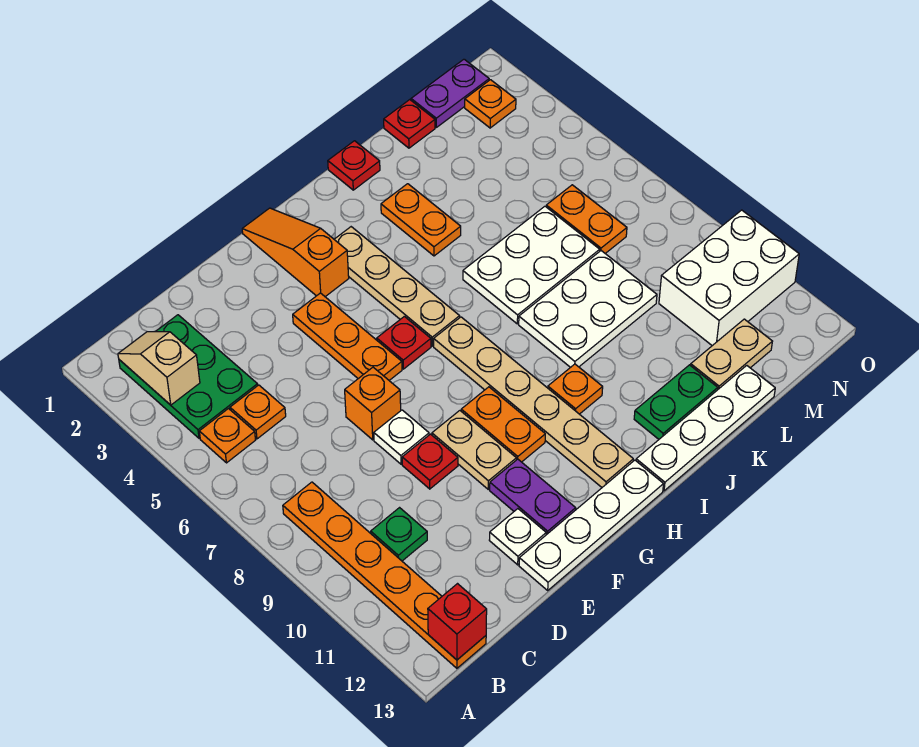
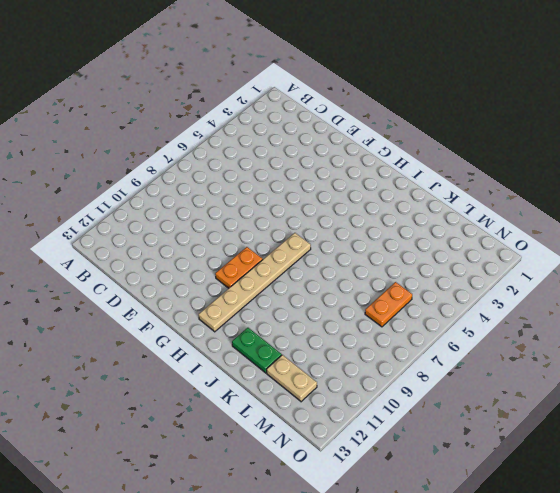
none -> green 2x3 plate [119,315,258,438]
none -> orange 1x1 plate [199,409,255,463]
none -> orange 1x6 plate [283,482,486,668]
none -> orange 1x1 plate [230,385,286,439]

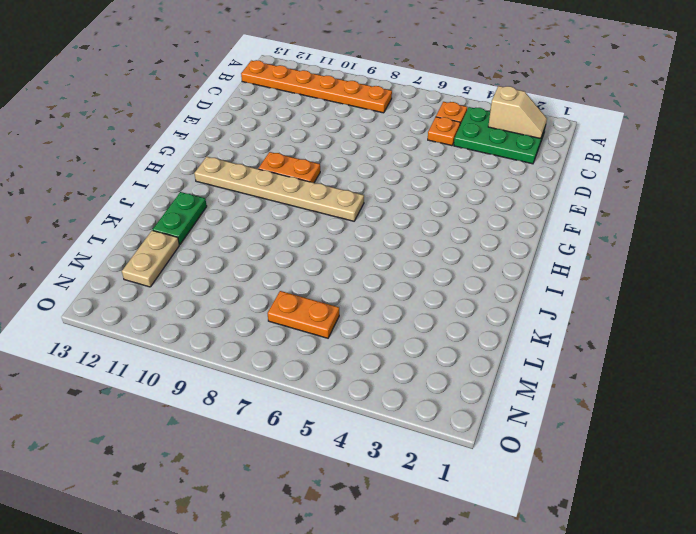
none -> green 1x1 plate [371,508,427,561]
none -> orange 1x1 brick [345,367,401,440]
none -> white 1x1 plate [374,410,429,464]
none -> red 1x1 plate [402,434,458,489]

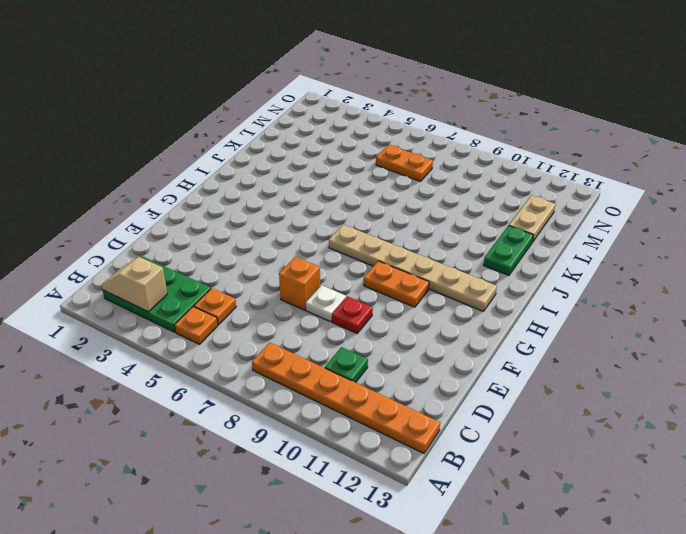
none -> white 1x1 plate [489,509,546,565]
none -> white 1x4 plate [519,460,663,590]
none -> orange 1x3 plate [293,293,402,380]
none -> tan 1x2 plate [432,411,516,489]

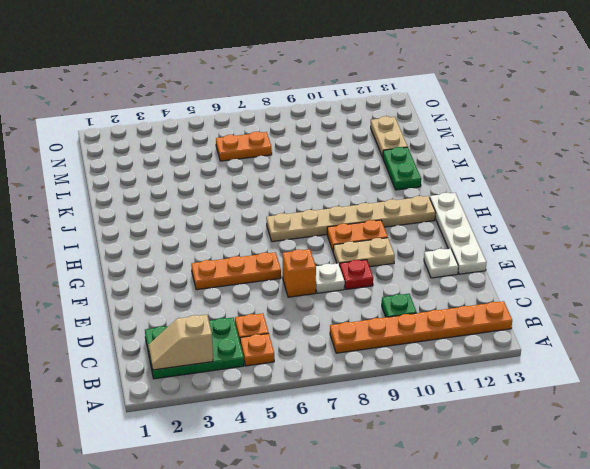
none -> purple 1x2 plate [490,459,576,535]
none -> orange 1x3 slope [242,208,349,297]
none -> red 1x1 plate [377,316,431,369]
none -> tan 1x4 plate [334,227,460,346]

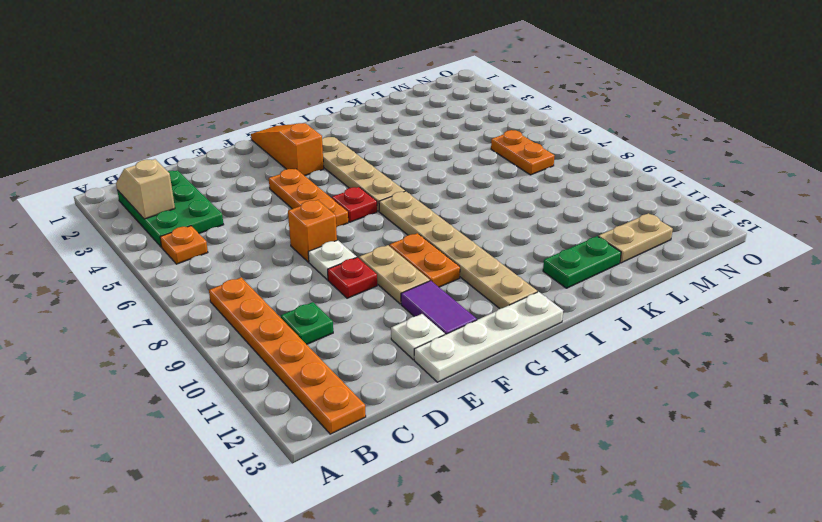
purple 1x2 tile [401,281,477,334] -> purple 1x2 plate [490,459,576,535]
none -> orange 1x1 plate [230,385,286,439]
none -> orange 1x1 plate [548,364,603,414]
none -> white 1x4 plate [636,366,775,491]
none -> red 1x1 plate [328,141,380,190]

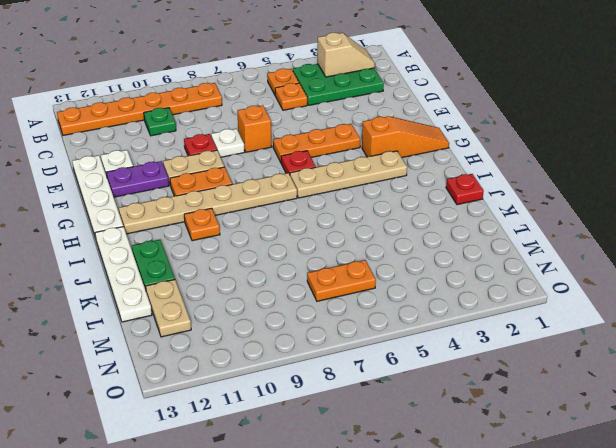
none -> orange 1x2 plate [381,184,461,256]
none -> white 2x3 plate [463,206,600,324]
none -> white 2x3 plate [519,251,657,368]
none -> red 1x1 plate [384,100,435,148]

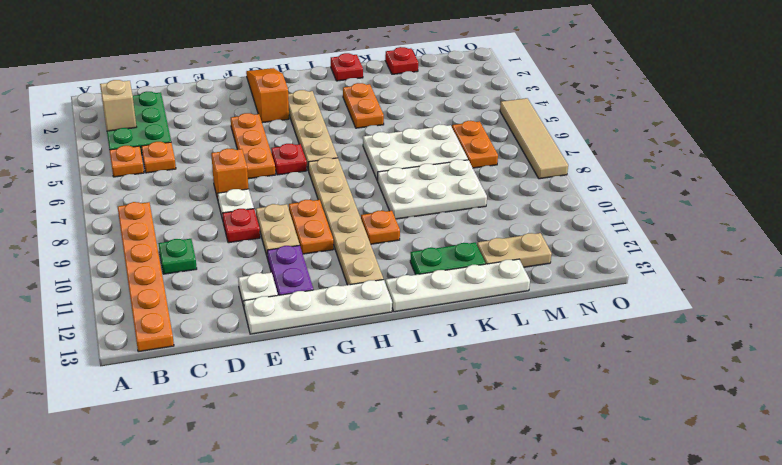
tan 1x4 tile [500,98,568,179] -> none
none -> purple 1x2 plate [411,59,489,127]
none -> white 2x3 brick [659,210,799,346]
none -> orange 1x1 plate [465,80,516,128]
none -> red 1x1 brick [428,584,487,660]

